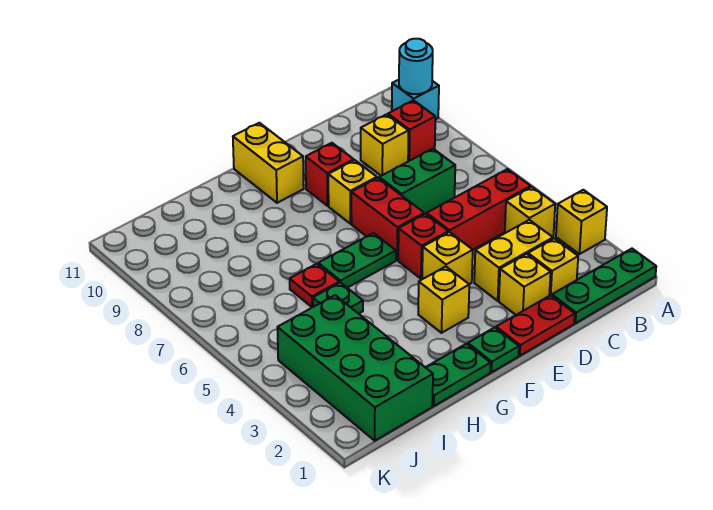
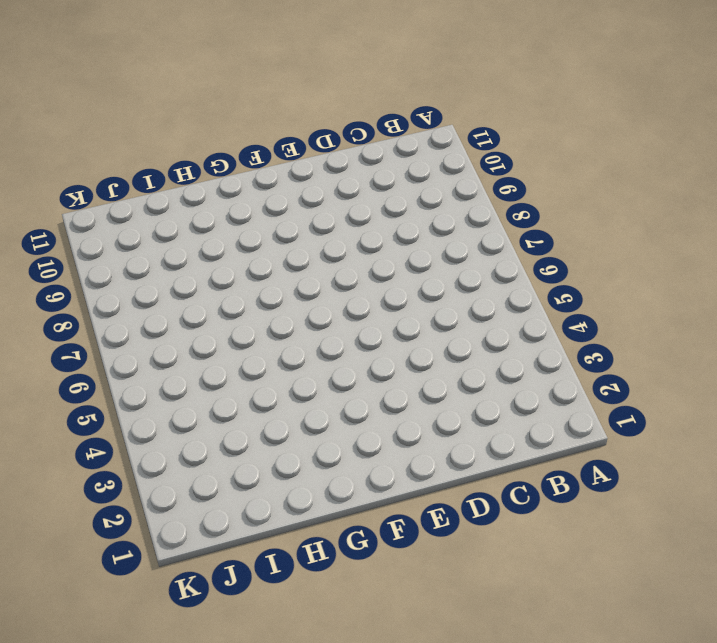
none -> green 1x3 plate [552,249,656,323]
none -> yellow 1x1 brick [556,190,607,254]
none -> cyan 1x1 brick [392,80,439,120]

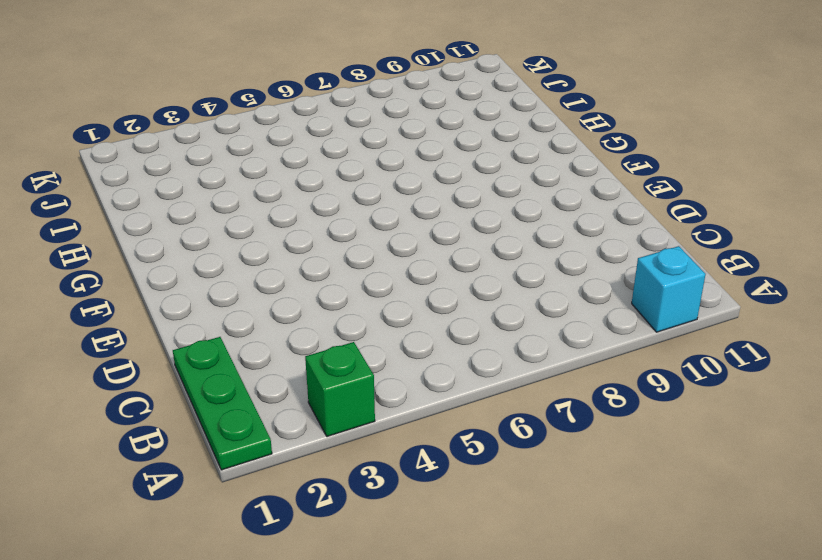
green 1x1 brick [305,342,375,437] -> yellow 1x1 brick [556,190,607,254]
none -> yellow 1x1 brick [505,187,555,237]
none -> red 1x3 brick [427,169,531,250]
none -> red 1x1 brick [388,100,435,161]

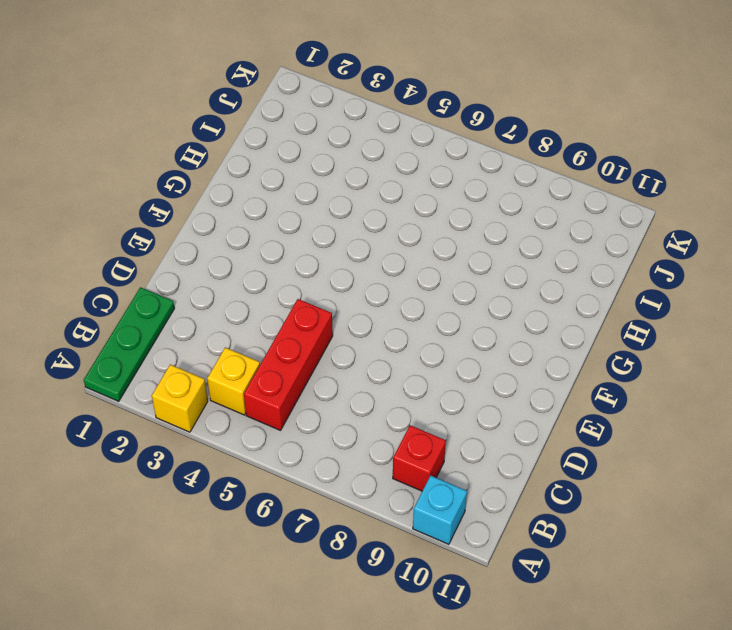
none -> yellow 1x1 brick [528,238,578,296]
none -> yellow 1x2 brick [474,220,553,301]
none -> green 1x2 brick [379,149,455,214]

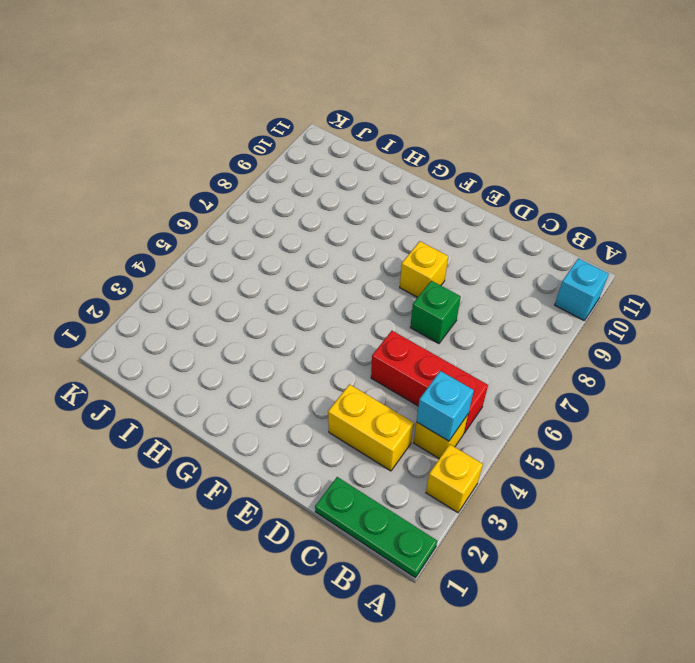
cyan 1x1 brick [416,371,474,441] -> none
green 1x1 brick [410,281,461,344] -> green 1x2 brick [379,149,455,214]
none -> red 1x1 brick [388,100,435,161]
none -> yellow 1x1 brick [528,238,578,296]
none -> yellow 1x1 brick [361,114,409,176]

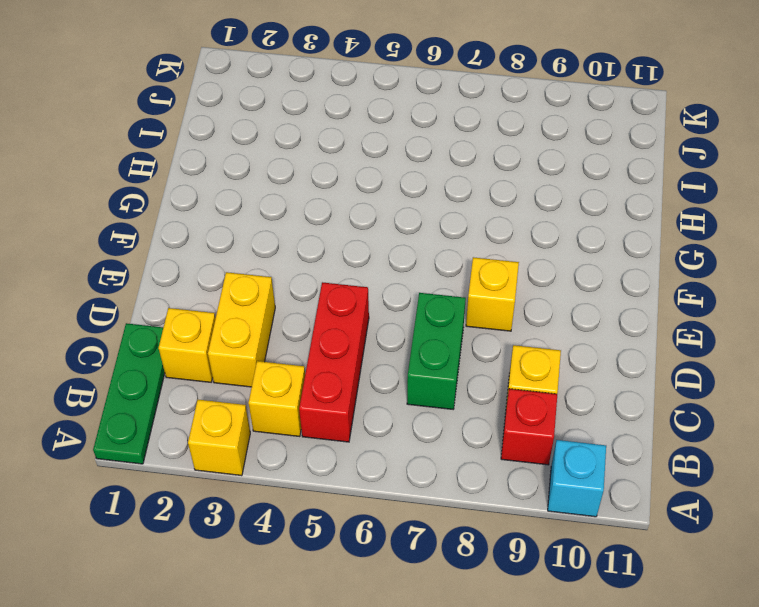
none -> red 1x2 plate [496,295,575,356]
none -> yellow 1x1 brick [499,254,551,315]
none -> yellow 1x1 brick [422,232,473,284]

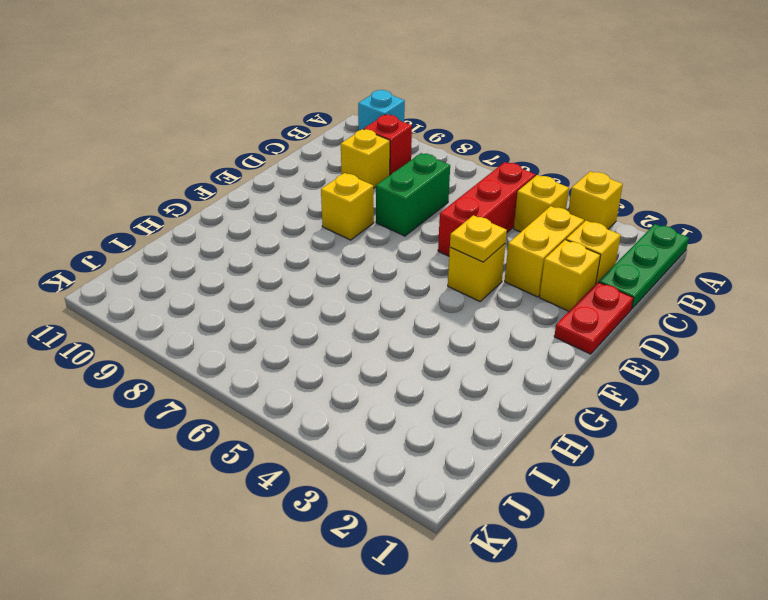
yellow 1x1 plate [450,215,507,262] -> none
none -> red 1x1 brick [398,214,448,279]
none -> red 1x2 brick [351,178,424,260]
none -> red 1x1 brick [306,143,354,206]

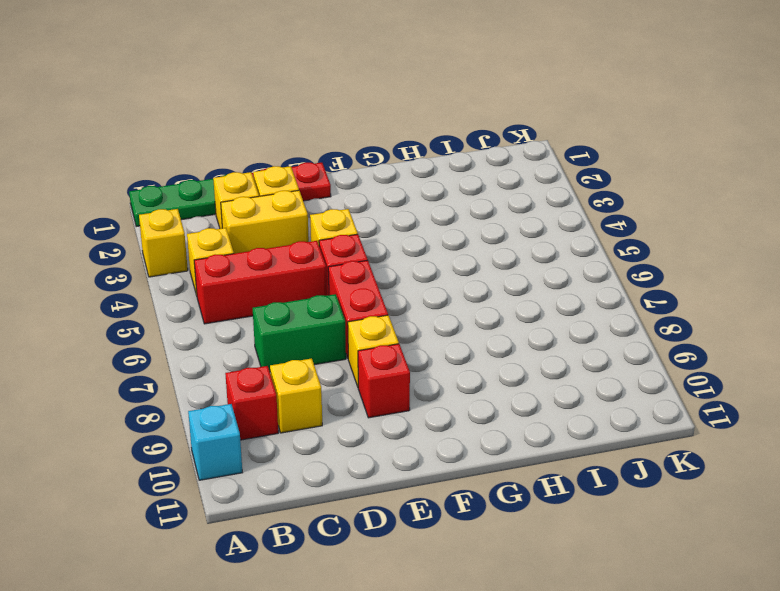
none -> green 1x1 plate [468,328,519,372]
none -> yellow 1x1 brick [418,267,469,333]
none -> green 1x2 plate [318,233,396,288]

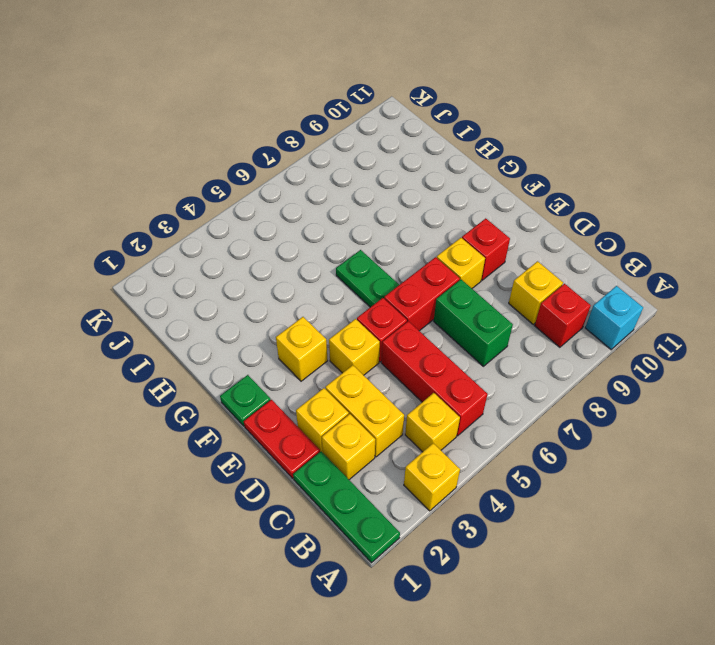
none -> yellow 1x2 brick [233,123,304,203]
none -> green 1x2 plate [425,344,490,406]
none -> green 1x1 plate [313,282,363,314]

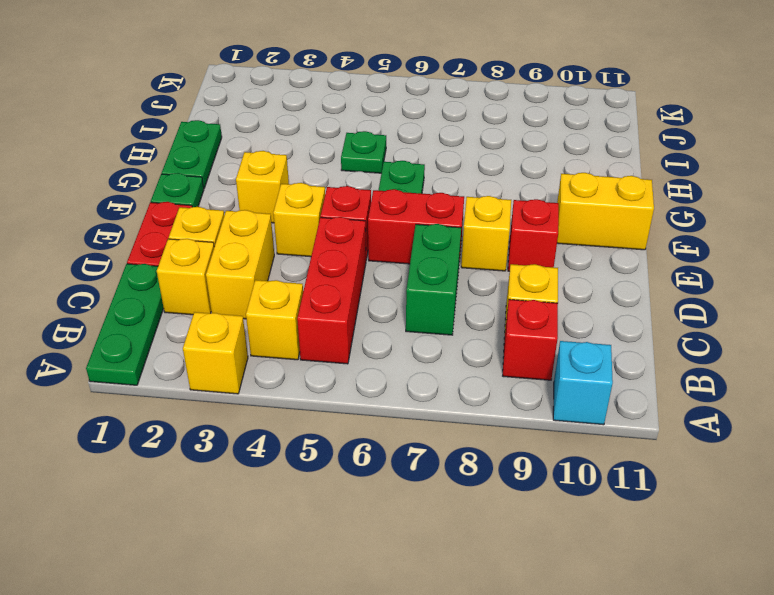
none -> red 1x1 plate [290,264,339,307]
none -> green 2x4 brick [277,295,433,441]
none -> cyan 1x1 round brick [399,39,433,94]

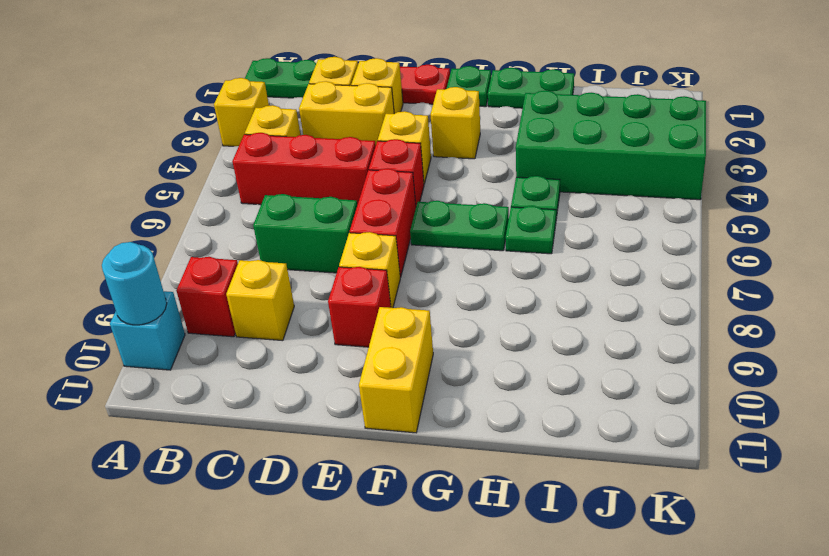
green 2x4 brick [516,91,706,200] -> green 2x4 brick turned to [277,295,433,441]
green 1x1 plate [506,206,556,254] -> red 1x1 plate [290,264,339,307]

